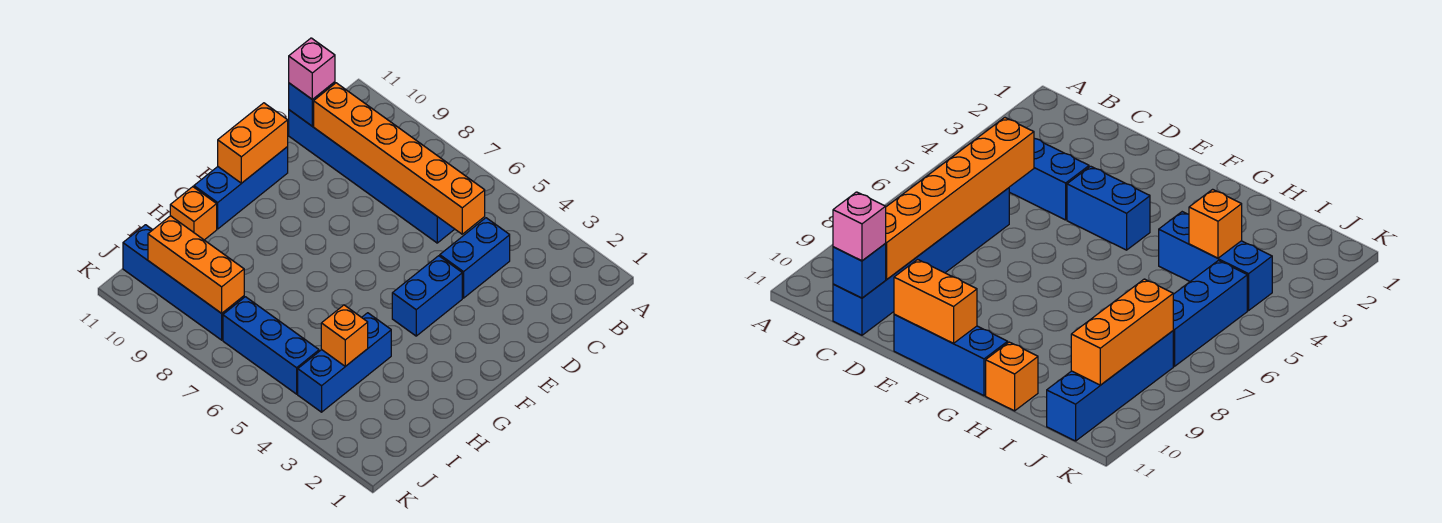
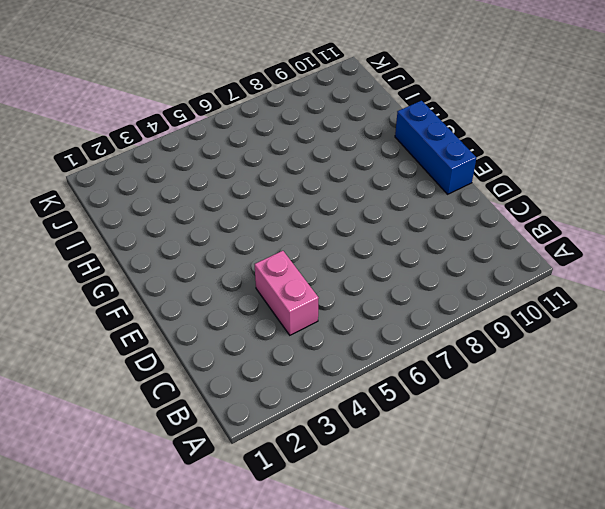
pink 1x2 brick [255,251,319,335] -> blue 1x2 brick [440,218,510,298]
none -> blue 1x6 brick [289,110,454,243]
none -> blue 1x2 brick [392,256,462,336]
none -> blue 1x3 brick [298,313,391,412]

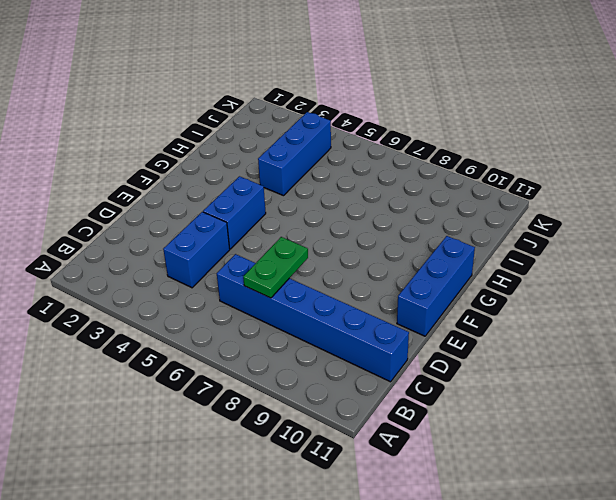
green 1x2 plate [243,237,308,298] -> orange 1x6 brick [314,83,485,234]
none -> orange 1x1 brick [170,187,217,240]
none -> blue 1x3 brick [223,297,319,394]
none -> blue 1x4 brick [123,225,244,340]

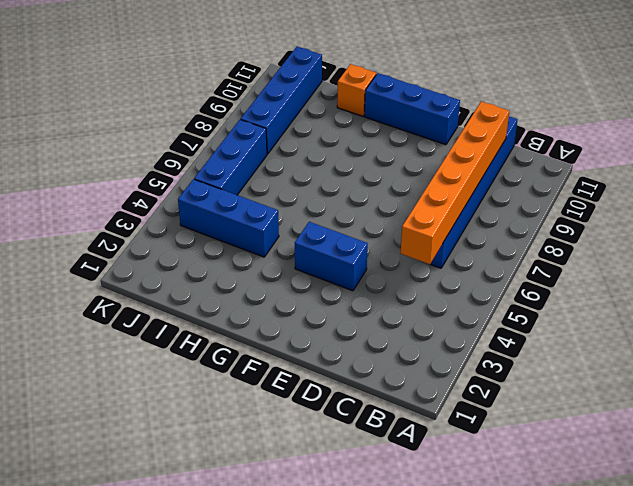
none -> blue 1x2 brick [440,218,510,298]
none -> blue 1x1 brick [289,82,335,126]
none -> orange 1x2 brick [218,103,288,183]

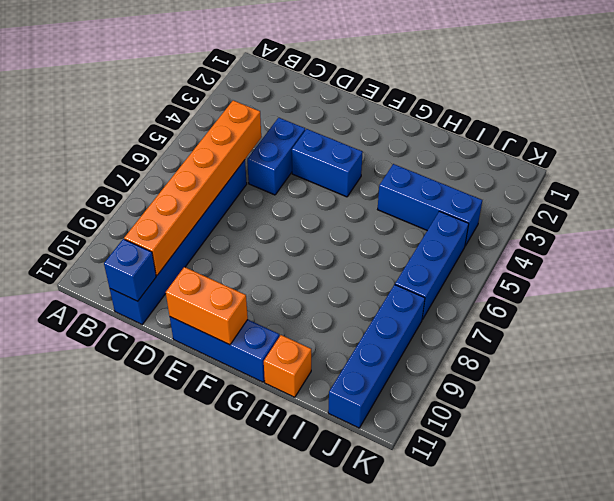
blue 1x2 brick [247,118,305,195] -> blue 1x2 brick turned to [440,218,510,298]
none -> orange 1x1 brick [321,305,368,366]
none -> orange 1x3 brick [148,216,244,313]
none -> pink 1x1 brick [289,38,335,100]

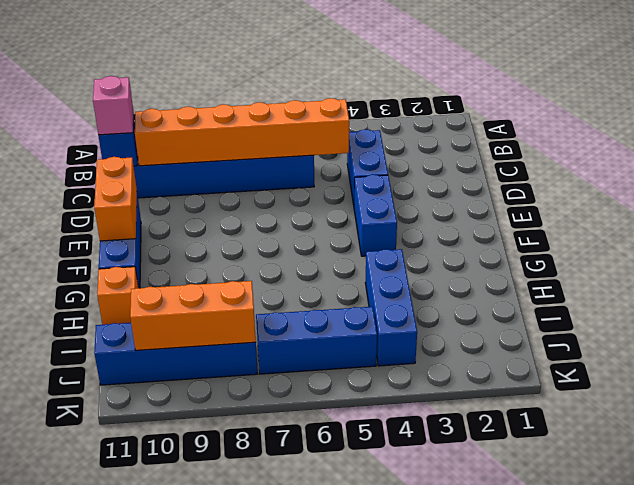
none -> orange 1x1 brick [321,305,368,366]

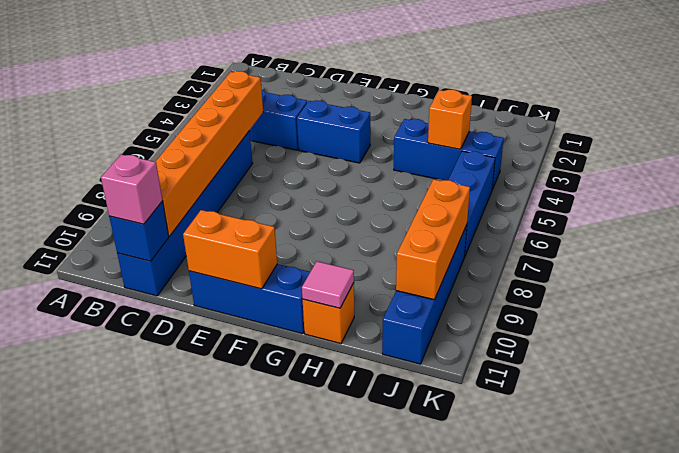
pink 1x1 tile [302,262,354,308] -> none

